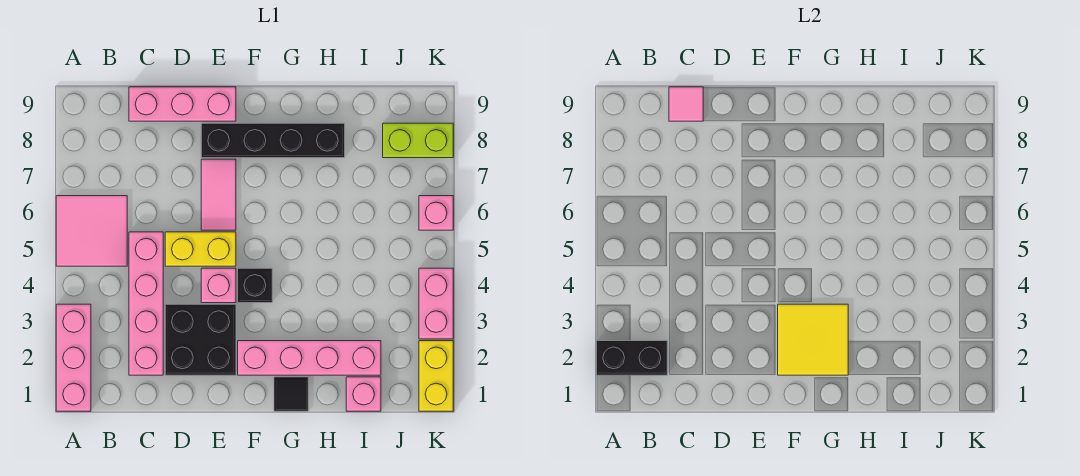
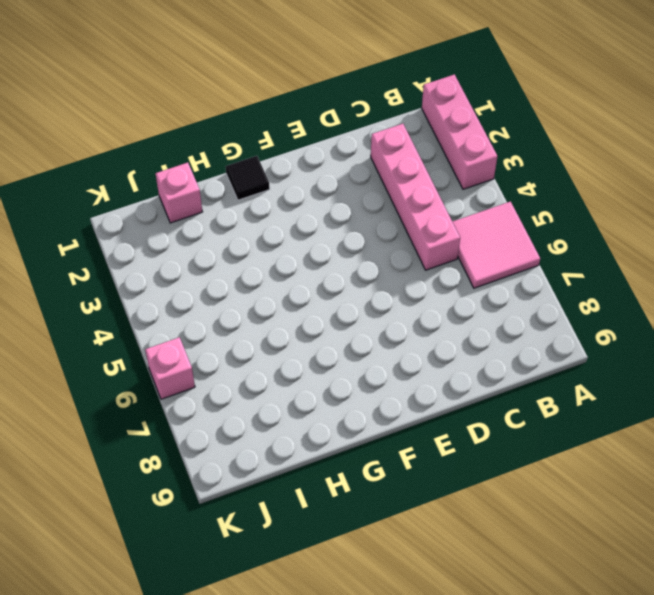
none -> pink 1x3 brick [129,87,236,121]
none -> black 2x2 brick [165,304,236,375]
none -> yellow 1x2 brick [165,232,236,266]

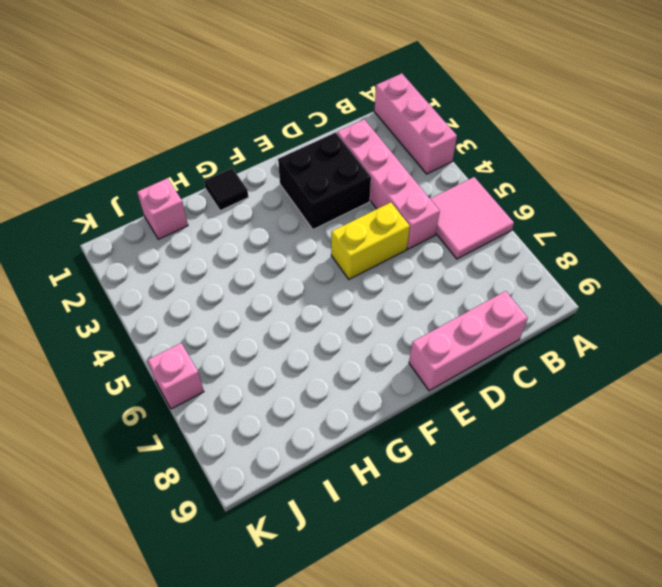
none -> pink 1x1 brick [201,268,236,303]
none -> pink 1x2 tile [201,159,236,230]
none -> black 1x4 brick [201,123,345,158]

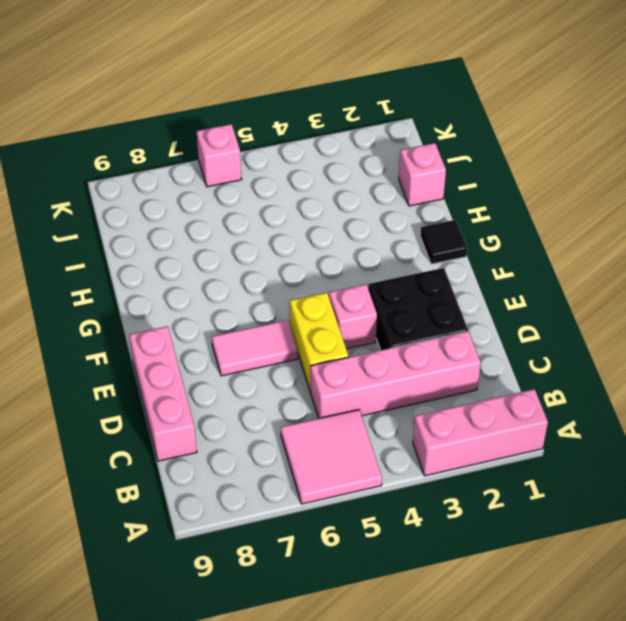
none -> black 1x4 brick [201,123,345,158]
none -> pink 1x4 brick [238,341,381,375]
none -> black 1x1 brick [238,268,272,303]

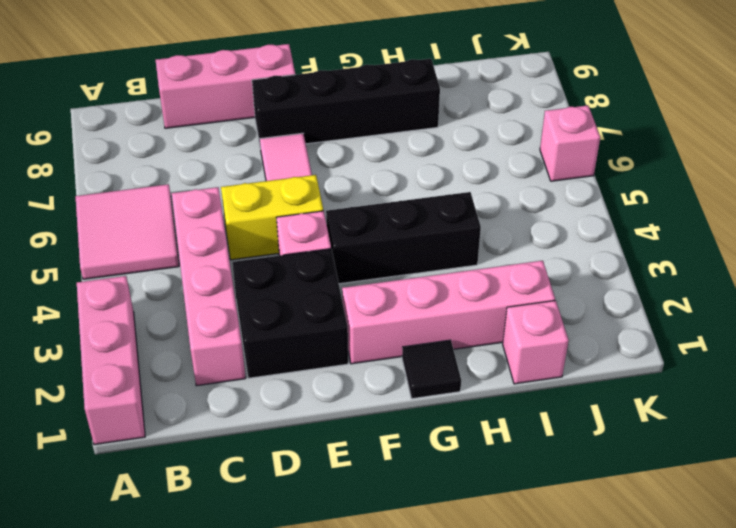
black 1x3 brick [326,192,481,284] -> black 1x1 brick [238,268,272,303]
none -> lime 1x2 brick [383,123,453,158]
none -> yellow 1x2 brick [419,341,453,411]
none -> pink 1x2 brick [419,268,453,339]

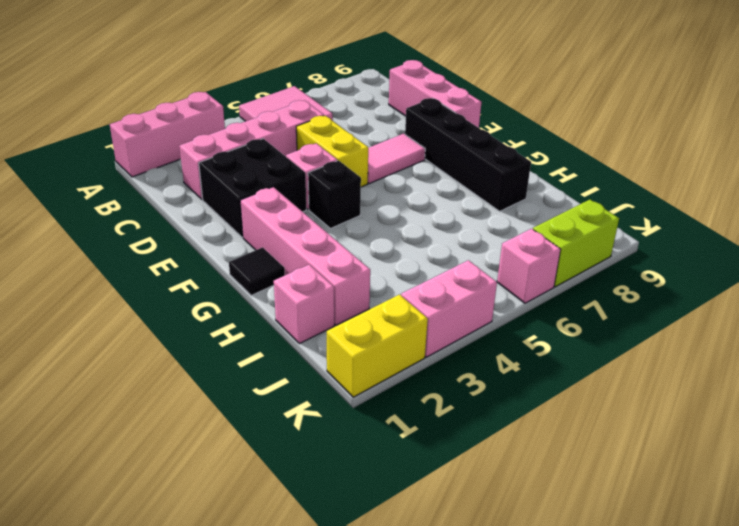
lime 1x2 brick [533,200,619,287] -> lime 1x2 brick turned to [383,123,453,158]
none -> black 1x2 brick [596,341,667,375]
none -> pink 1x1 tile [669,87,703,121]
none -> yellow 2x2 tile [778,304,848,375]

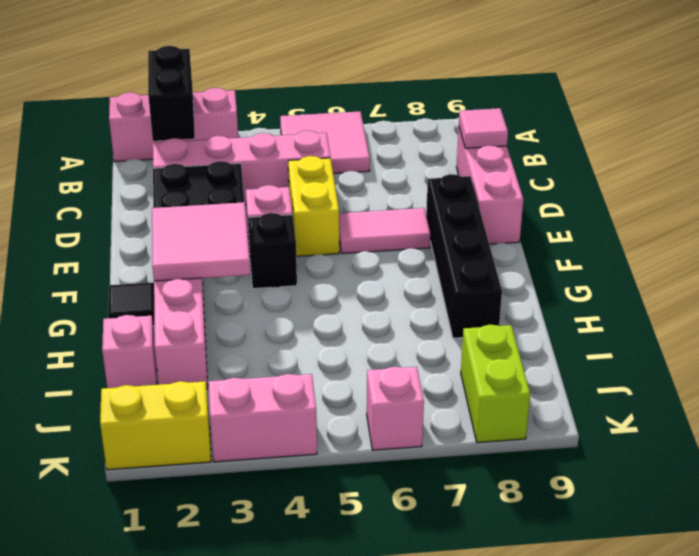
pink 2x2 tile [152,202,250,281] -> yellow 2x2 tile [778,304,848,375]

